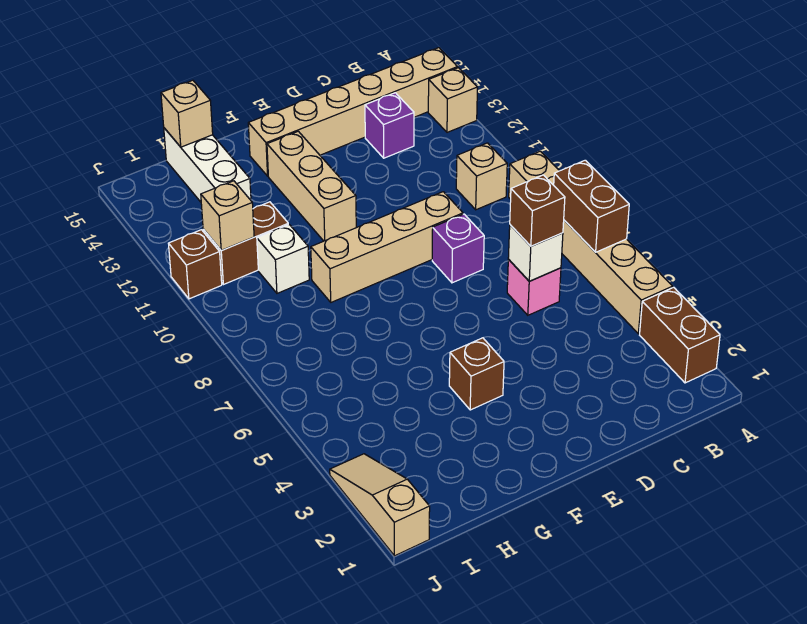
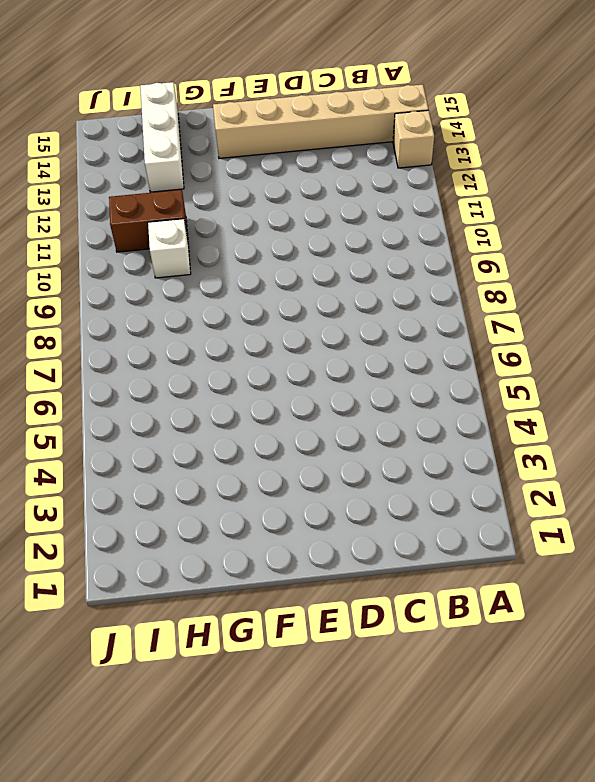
none -> brown 1x2 brick [640,287,720,383]
none -> tan 1x6 brick [509,151,673,334]
none -> tan 1x1 brick [456,143,507,210]

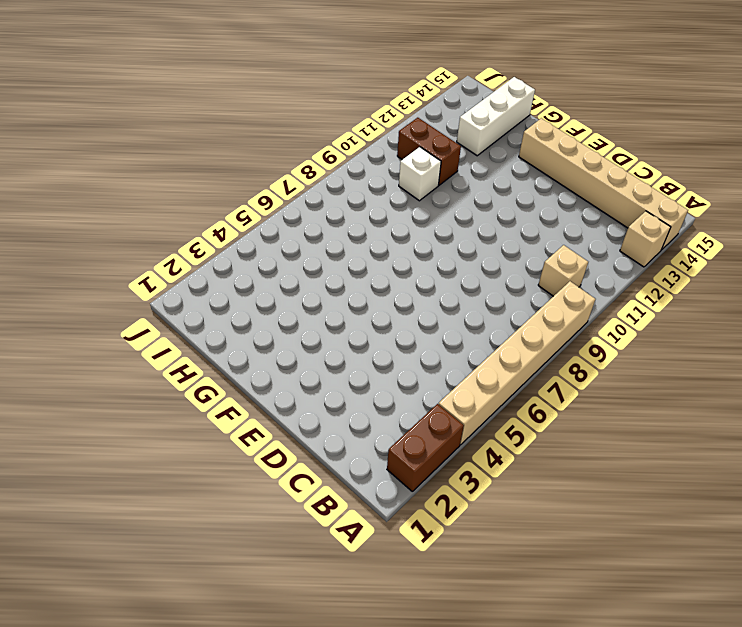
none -> pink 1x1 brick [507,260,561,315]
none -> purple 1x1 brick [365,93,414,158]
none -> purple 1x1 brick [432,214,484,283]

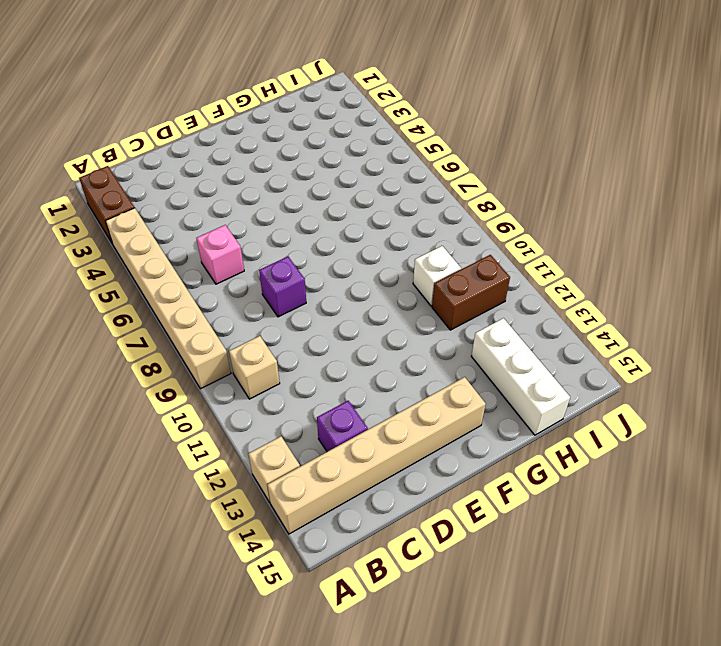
none -> tan 1x4 brick [311,192,463,302]
none -> brown 1x1 brick [449,338,504,410]
none -> tan 1x3 brick [267,131,356,241]

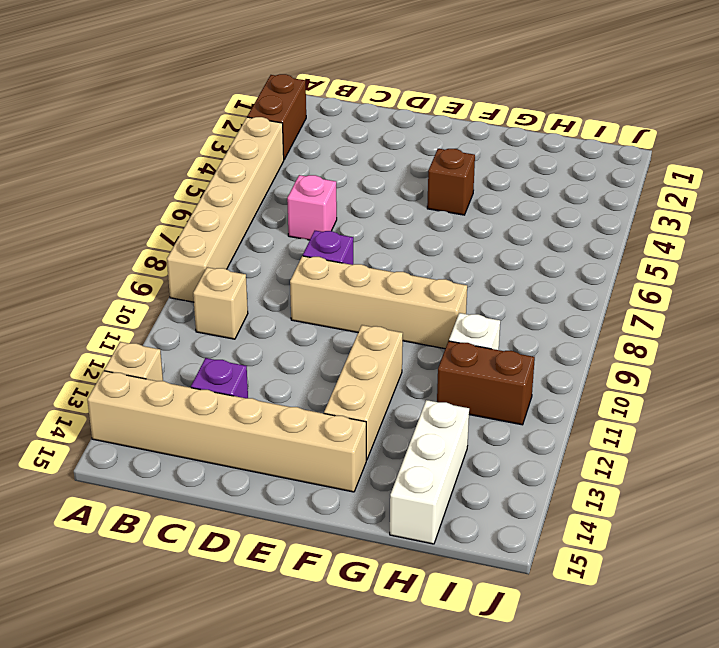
none -> tan 1x3 slope [330,454,430,556]
none -> brown 1x1 brick [168,230,222,299]
none -> brown 1x2 brick [554,160,629,252]

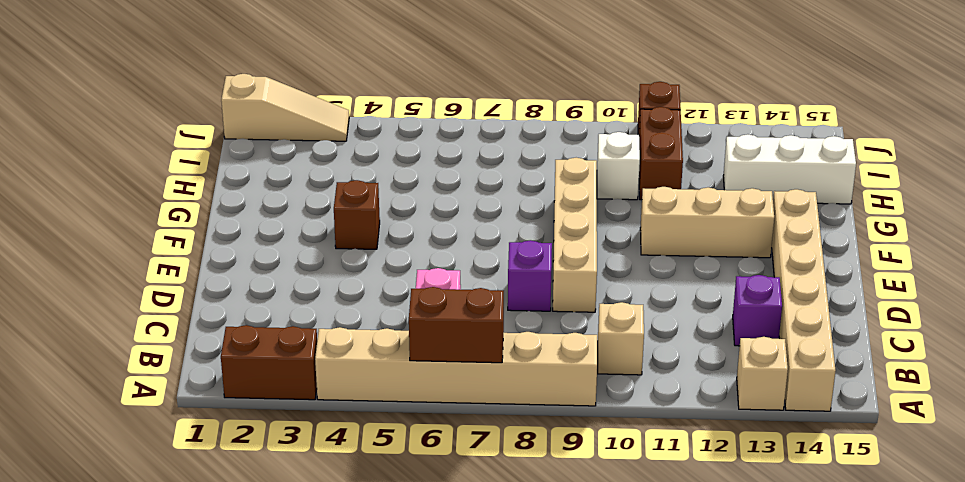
none -> white 1x1 brick [508,225,563,281]
none -> tan 1x1 brick [161,80,213,147]
none -> tan 1x1 brick [201,181,254,250]

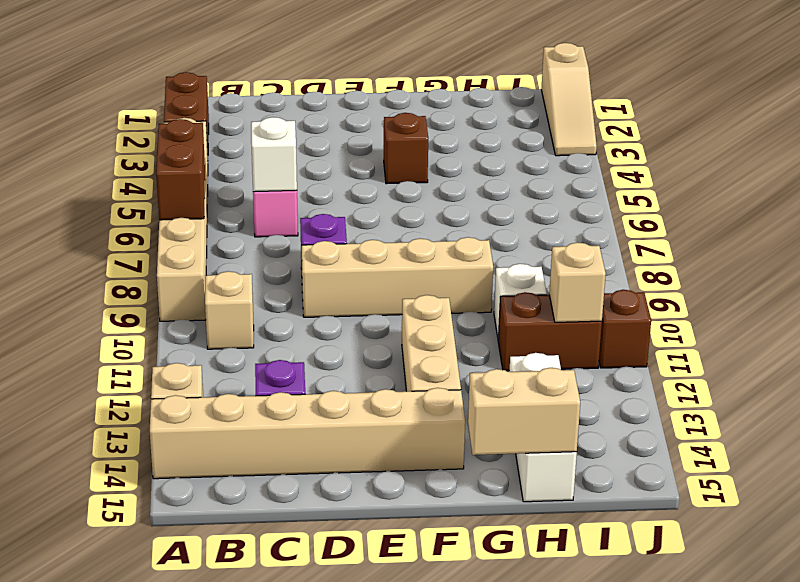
tan 1x2 brick [468,368,580,455] -> tan 1x1 brick [161,80,213,147]
none -> brown 1x1 brick [510,175,565,246]

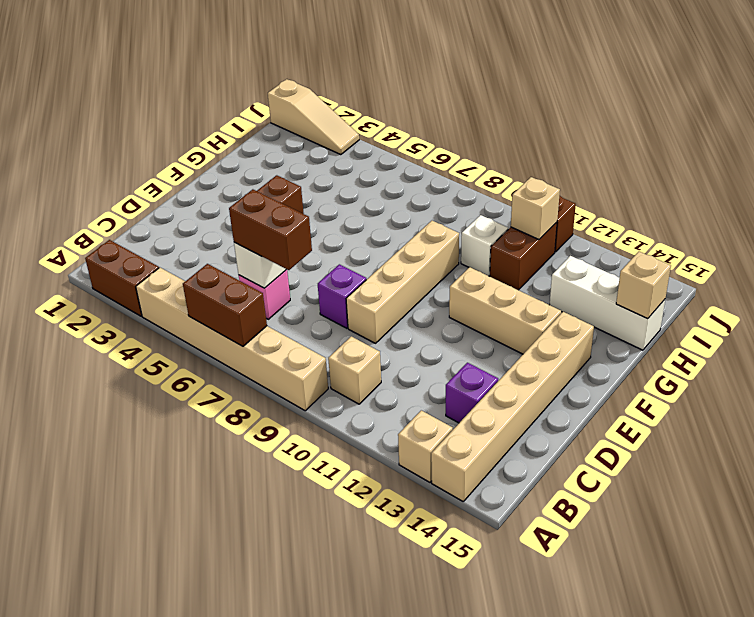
brown 1x2 brick [229,189,312,270] -> brown 1x1 brick [510,175,565,246]

